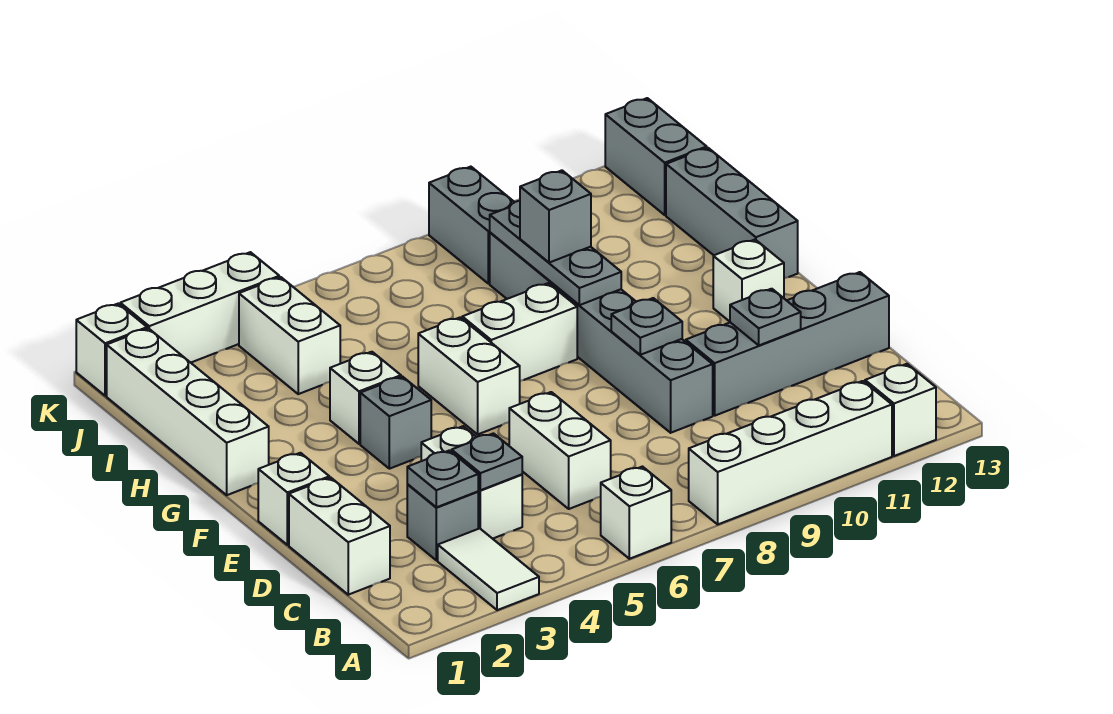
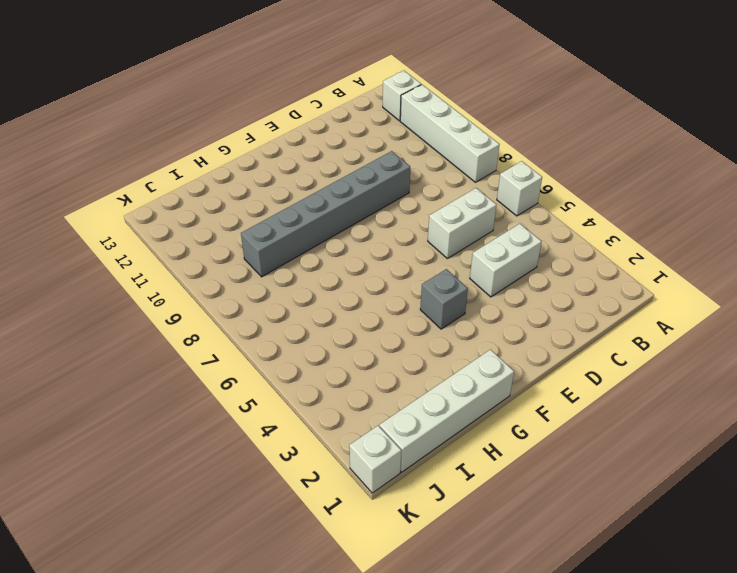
none -> white 1x2 tile [438,528,539,610]
none -> white 1x2 brick [289,478,390,595]
none -> grey 1x1 brick [407,485,478,560]

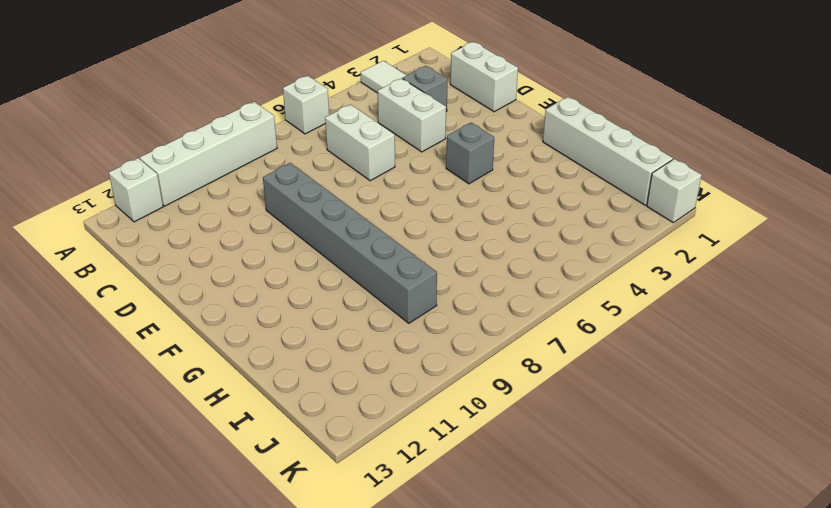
none -> grey 1x4 brick [686,272,889,416]
none -> white 1x1 brick [258,453,329,545]
none -> white 1x2 brick [418,317,520,434]

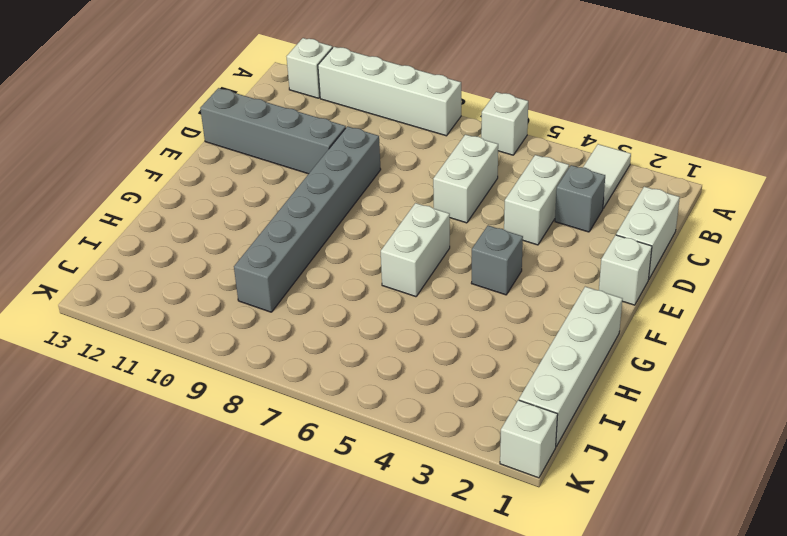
none -> white 1x1 brick [713,240,784,322]
none -> white 1x1 brick [330,352,401,444]
none -> white 1x2 brick [462,283,577,381]

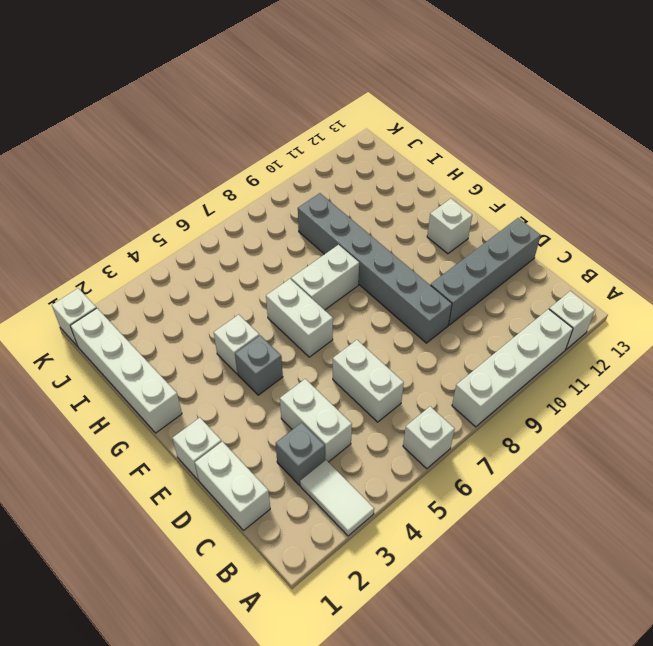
none -> grey 1x3 brick [666,148,798,278]
none -> white 1x2 brick [239,277,340,394]
none -> grey 1x2 brick [429,167,514,284]

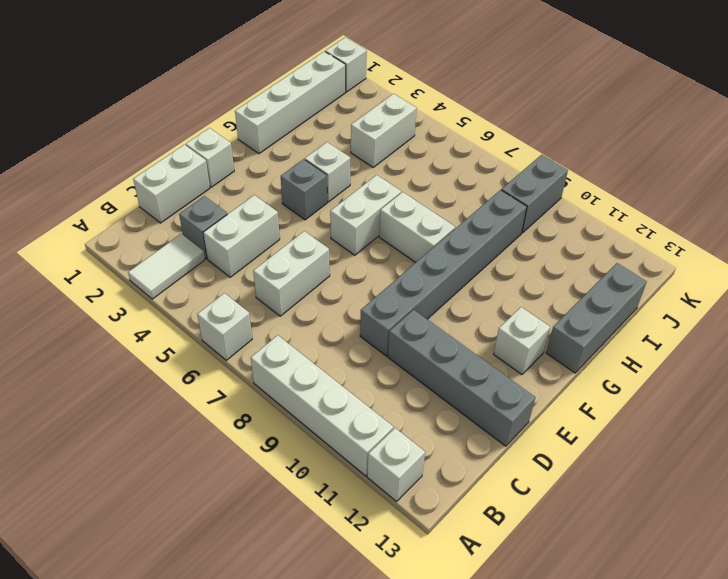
none -> grey 1x2 brick [605,98,707,215]
none -> white 1x3 brick [120,252,279,363]
none -> grey 1x1 plate [407,450,478,507]

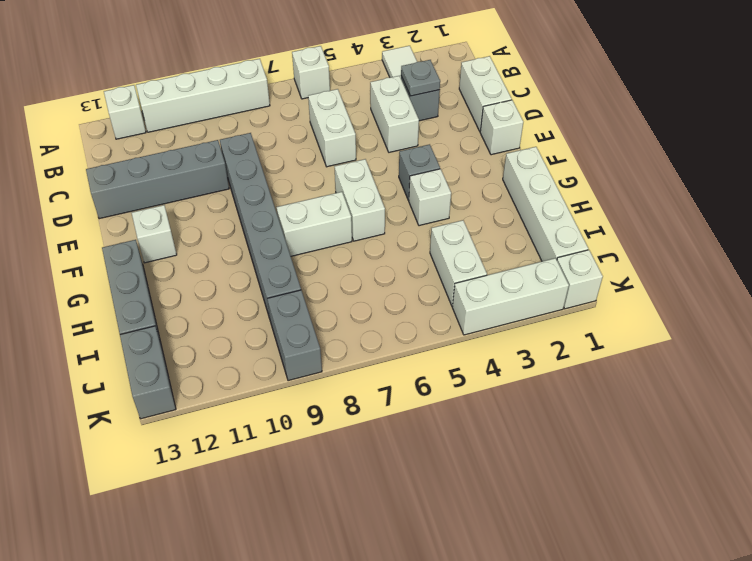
none -> grey 1x1 plate [452,433,522,490]
none -> grey 1x1 plate [730,289,801,345]
none -> grey 1x1 plate [611,298,682,355]

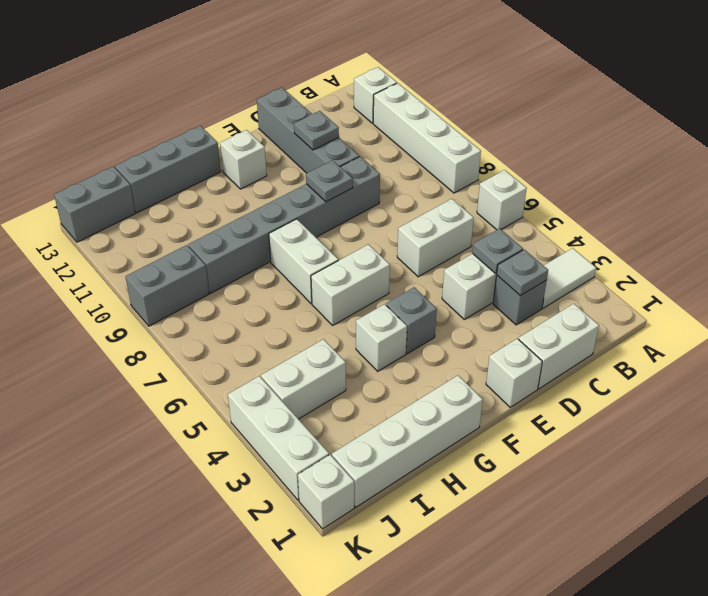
none -> grey 1x3 plate [490,201,621,305]
none -> grey 1x1 brick [520,170,591,263]

